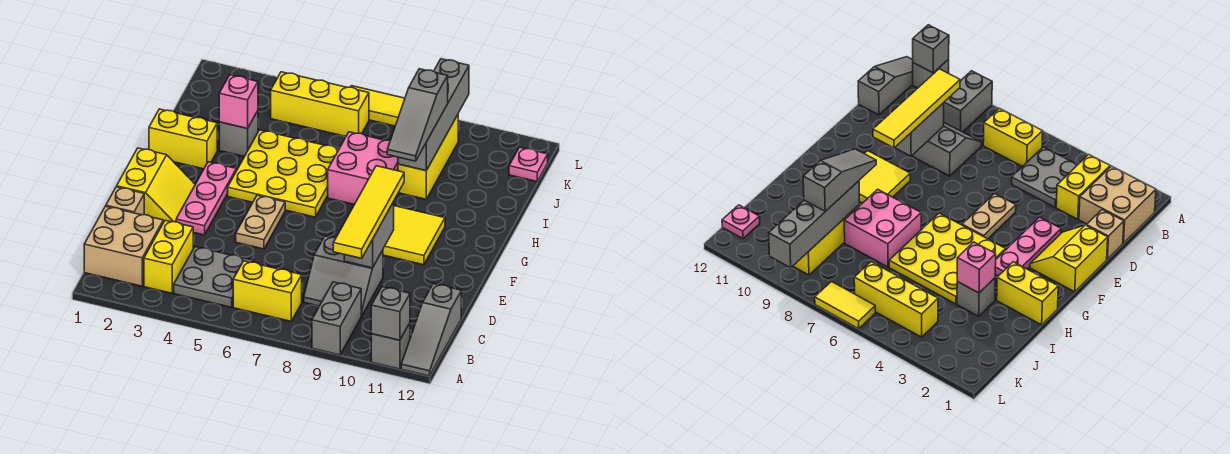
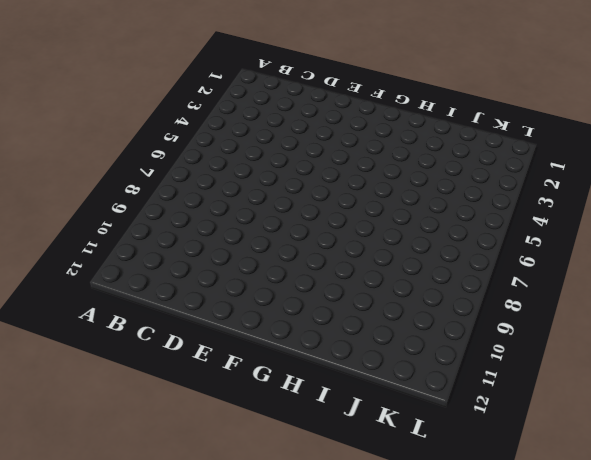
none -> grey 1x2 brick [312,282,361,355]
none -> grey 1x1 brick [371,323,410,369]
none -> grey 1x3 slope [401,284,461,376]

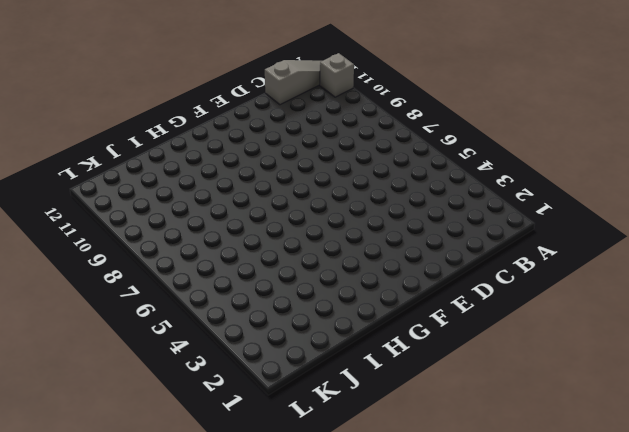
none -> grey 1x2 brick [312,282,361,355]
none -> tan 2x2 brick [84,206,163,286]
none -> yellow 1x2 brick [144,220,193,293]

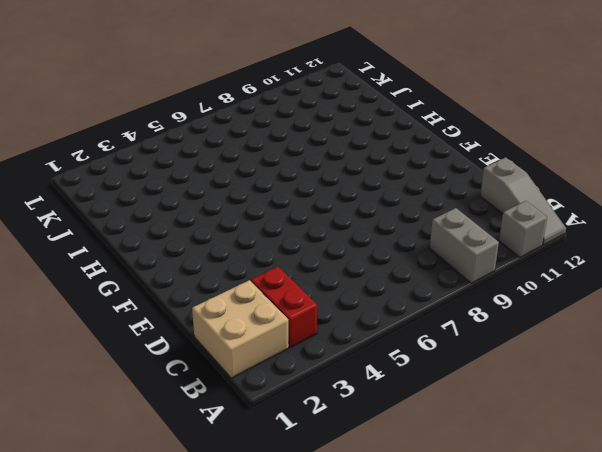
red 1x2 brick [251,267,317,348] -> yellow 1x2 brick [144,220,193,293]
none -> grey 2x2 plate [174,247,253,307]
none -> yellow 1x2 brick [233,261,302,321]
none -> grey 2x2 slope [304,236,383,316]

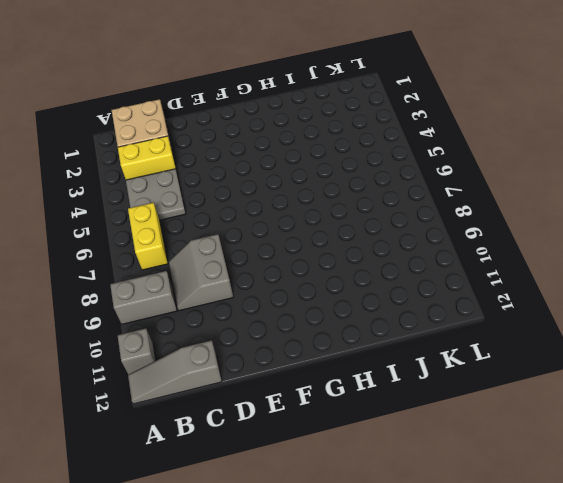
none -> tan 1x1 brick [106,187,144,215]
none -> yellow 2x2 slope [117,148,195,223]
none -> pink 1x3 plate [176,162,236,235]

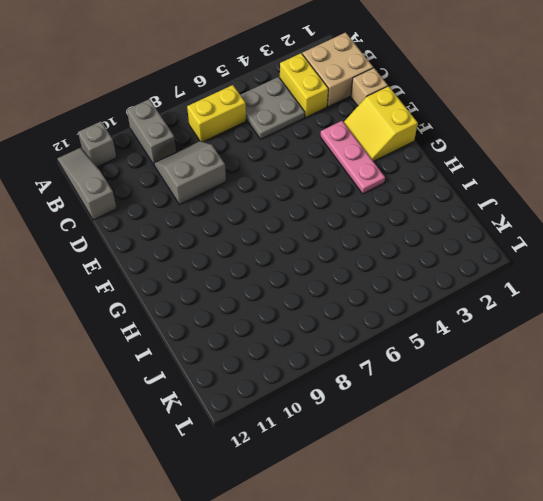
none -> tan 1x2 plate [236,195,285,249]
none -> yellow 2x2 tile [383,206,445,265]
none -> yellow 3x3 plate [228,130,339,217]

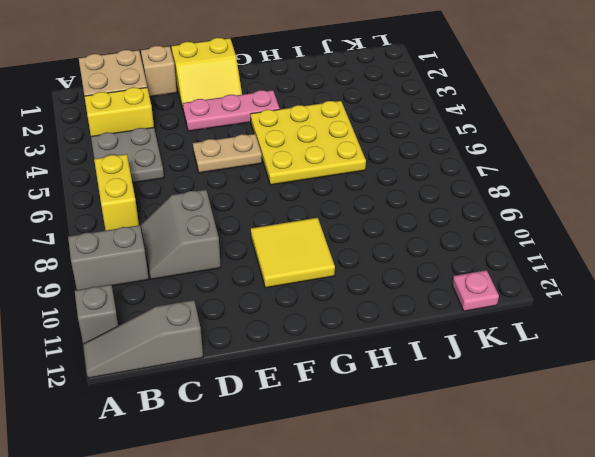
none -> yellow 1x2 brick [149,109,217,169]
none -> pink 2x2 brick [328,132,398,204]
none -> grey 1x1 brick [219,111,258,157]

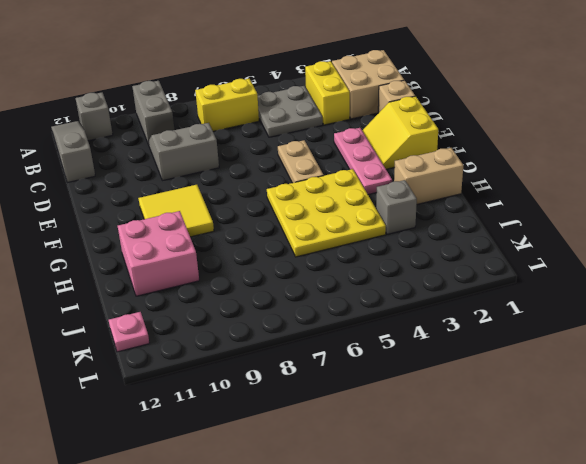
tan 1x2 brick [394,148,463,204] -> yellow 1x2 brick [149,109,217,169]
pink 2x2 brick [118,211,199,296] -> pink 2x2 brick moved to [328,132,398,204]
none -> yellow 1x3 brick [398,115,458,199]
none -> yellow 1x3 brick [271,72,369,136]
none -> yellow 1x2 tile [351,86,405,126]

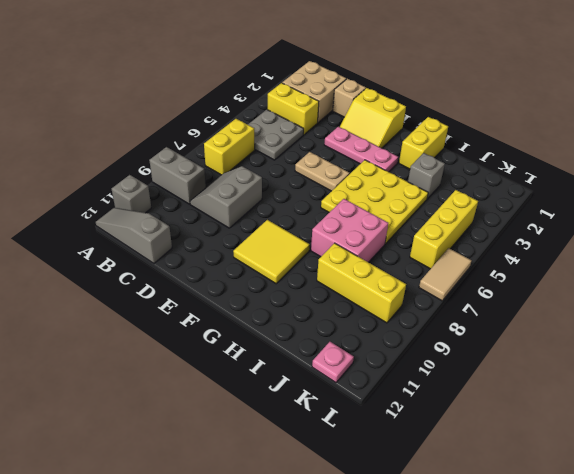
tan 1x2 tile [419,248,472,301] -> yellow 1x2 tile [351,86,405,126]
none -> grey 1x1 brick [371,287,410,340]
none -> grey 1x2 brick [344,202,394,268]
none -> pink 1x1 brick [219,75,258,129]

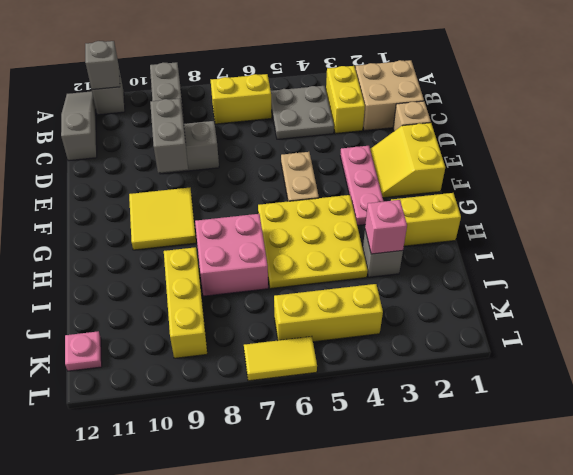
none -> grey 1x4 brick [398,59,469,171]
none -> yellow 1x4 tile [333,166,404,258]
none -> grey 1x3 slope [387,69,448,161]

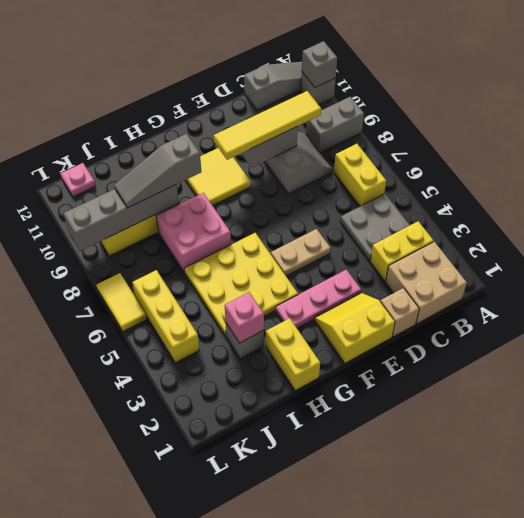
grey 1x3 slope [114,134,201,208] -> grey 1x3 slope turned to [387,69,448,161]

